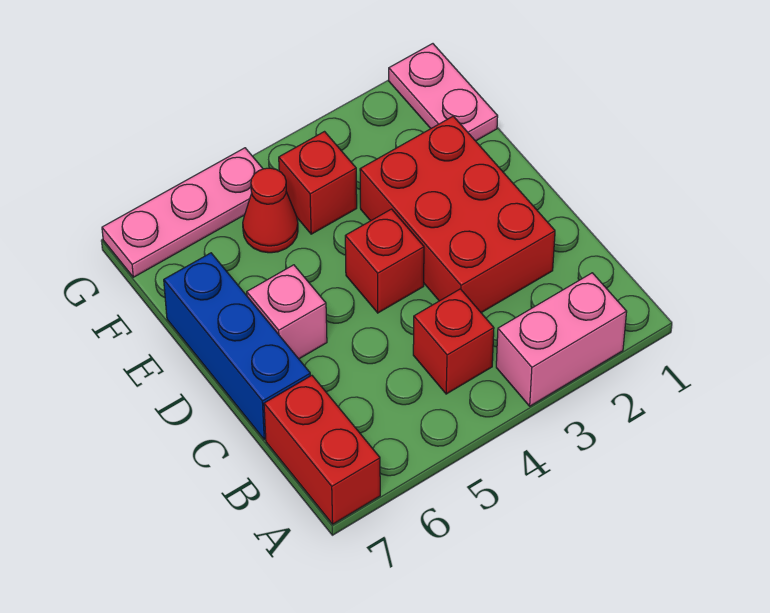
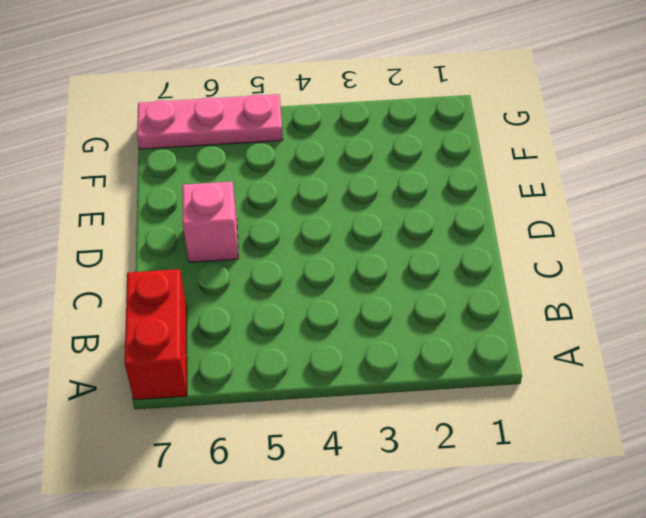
none -> pink 1x2 brick [496,273,627,406]
none -> red 1x1 brick [413,289,494,394]

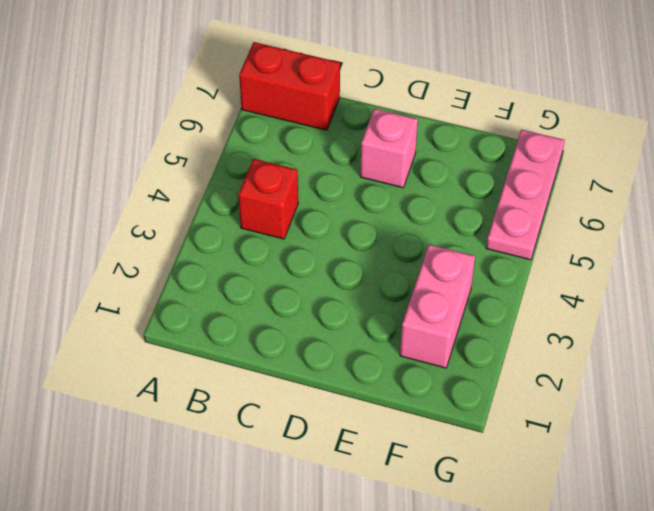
pink 1x2 brick [400,244,475,368] -> pink 1x2 brick moved to [496,273,627,406]
none -> red 2x3 brick [360,116,555,313]
none -> blue 1x3 brick [164,253,310,440]

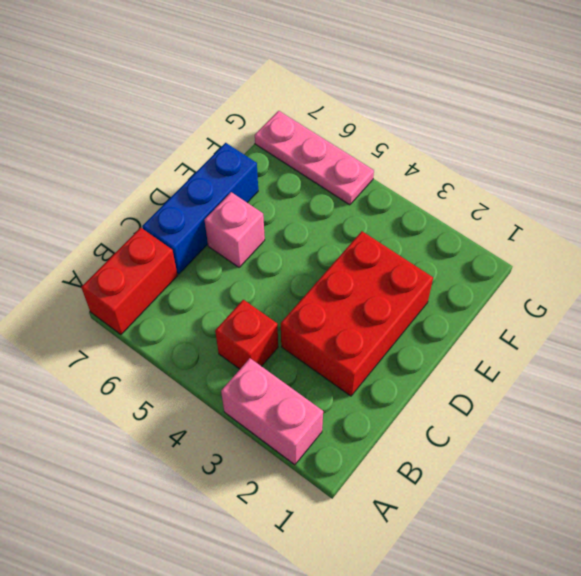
none -> red 1x1 brick [345,209,424,313]
none -> pink 1x2 plate [389,44,498,141]

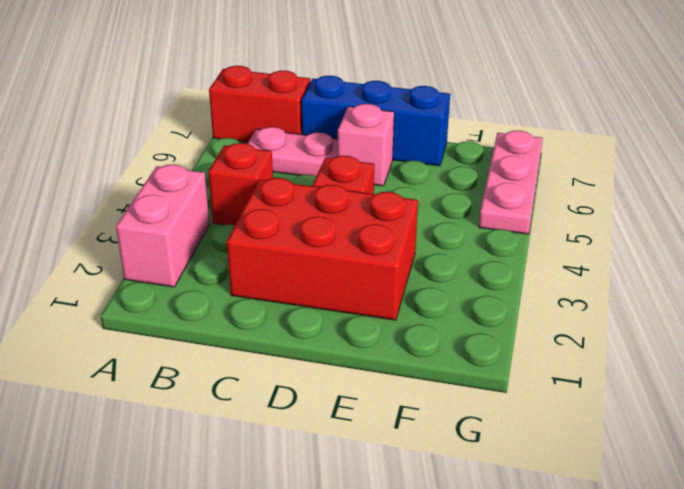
pink 1x2 plate [248,127,338,177] -> pink 1x2 plate moved to [389,44,498,141]
none -> red 1x1 brick [279,132,357,234]
none -> red 1x1 cone [243,168,298,253]

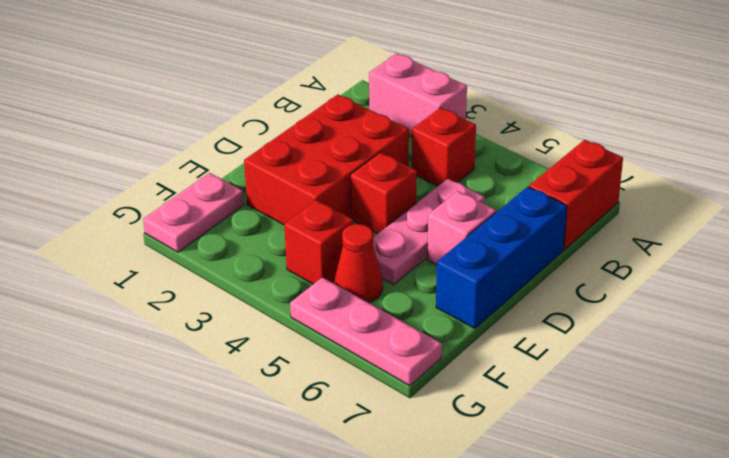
pink 1x3 plate [373,179,484,284] -> none

